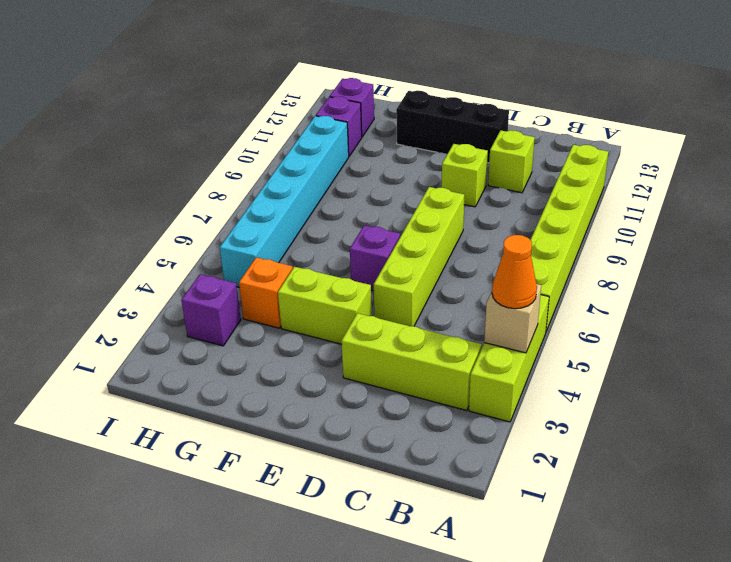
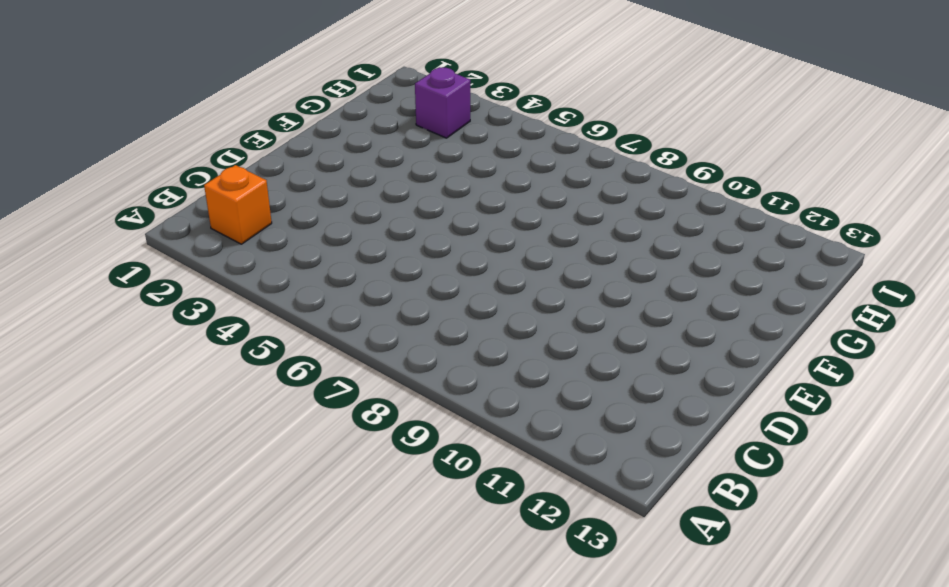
orange 1x1 brick [204,165,272,244] -> orange 1x1 brick moved to [239,257,293,328]
none -> lime 1x3 brick [469,295,549,422]
none -> lime 1x6 brick [530,145,608,331]
none -> lime 1x3 brick [341,313,482,410]

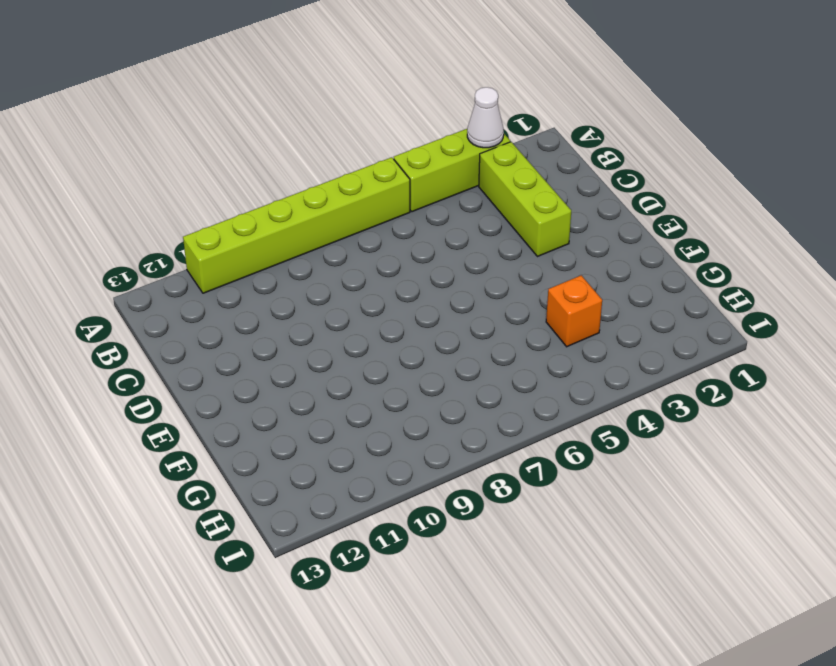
white 1x1 cone [467,87,504,148] -> none
none -> lime 1x1 brick [488,130,535,193]
none -> lime 1x4 brick [374,187,464,326]
none -> lime 1x1 brick [442,144,488,207]

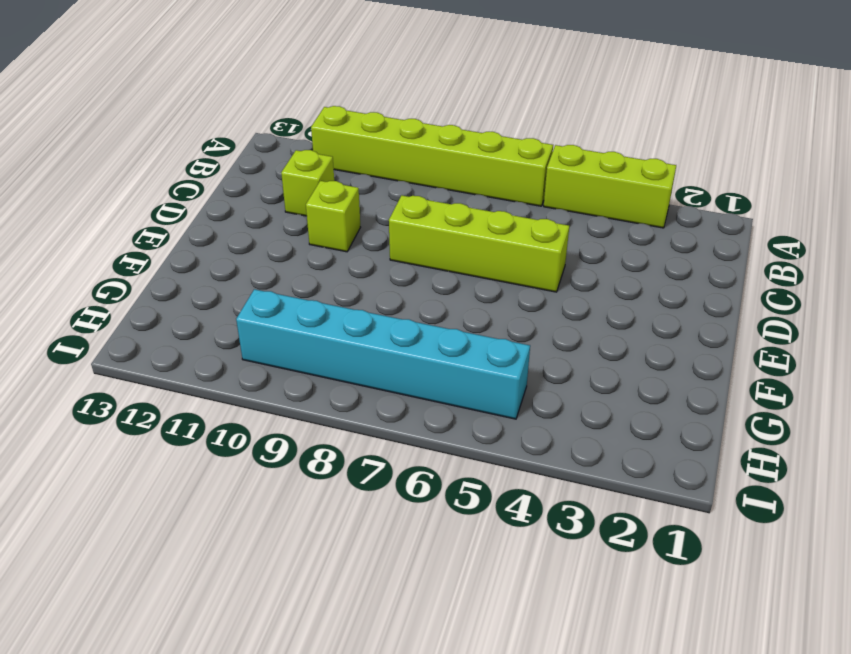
none -> lime 1x3 brick [341,313,482,410]
none -> black 1x3 brick [396,91,509,163]
none -> lime 1x2 brick [278,267,372,344]

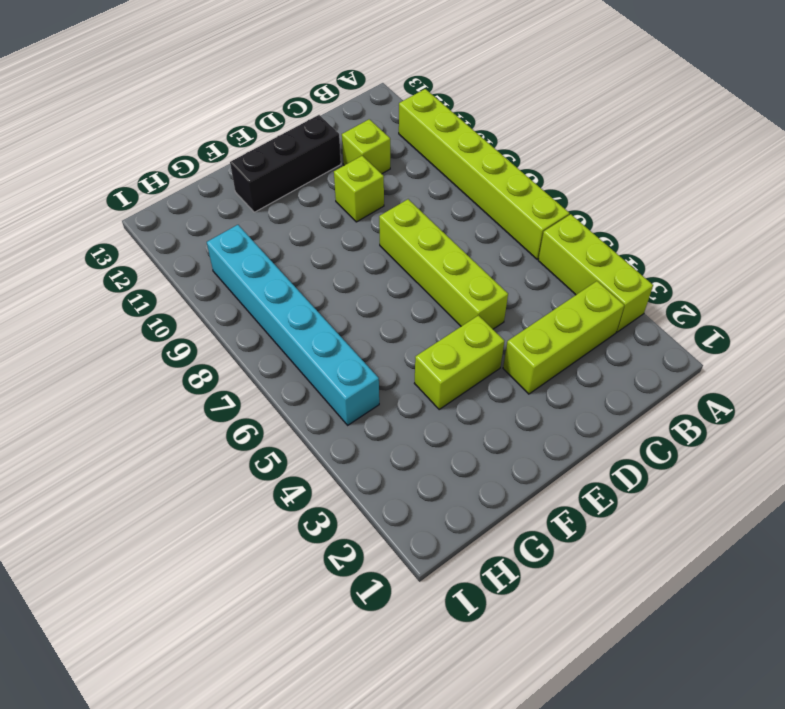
none -> purple 1x1 brick [350,225,400,291]
none -> orange 1x1 brick [239,257,293,328]
none -> purple 1x1 brick [181,274,241,346]

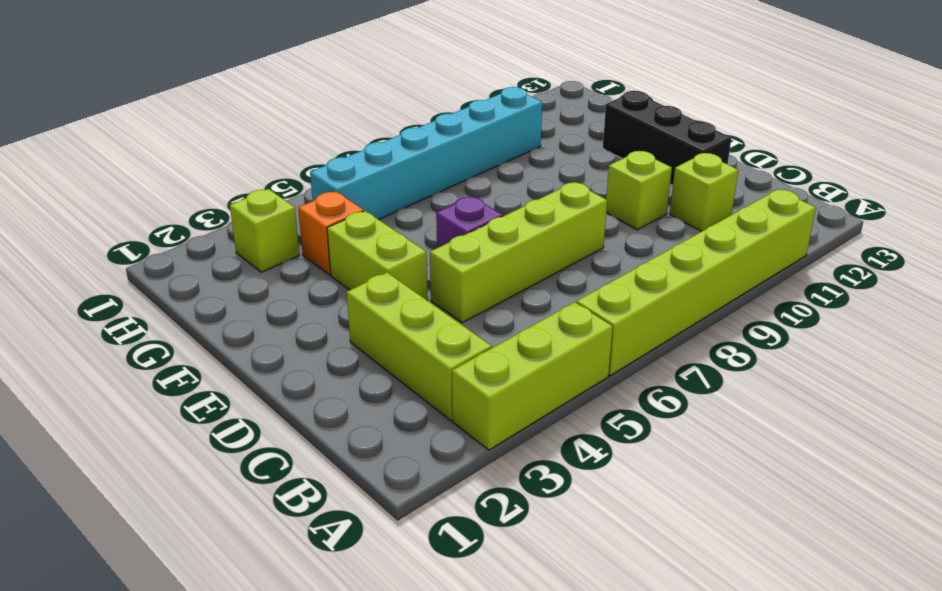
lime 1x1 brick [230,189,299,272] -> purple 1x1 brick [181,274,241,346]
none -> purple 1x1 brick [316,97,362,156]
none -> purple 1x1 brick [330,78,374,137]
none -> tan 1x1 brick [484,284,541,353]

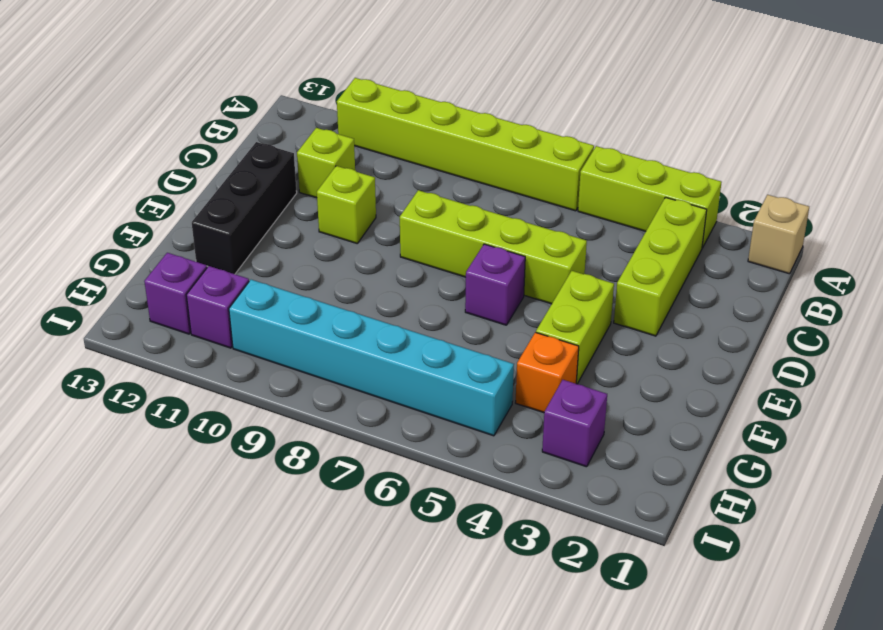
tan 1x1 brick [748,195,809,274] -> tan 1x1 brick moved to [484,284,541,353]
none -> orange 1x1 cone [492,235,537,309]

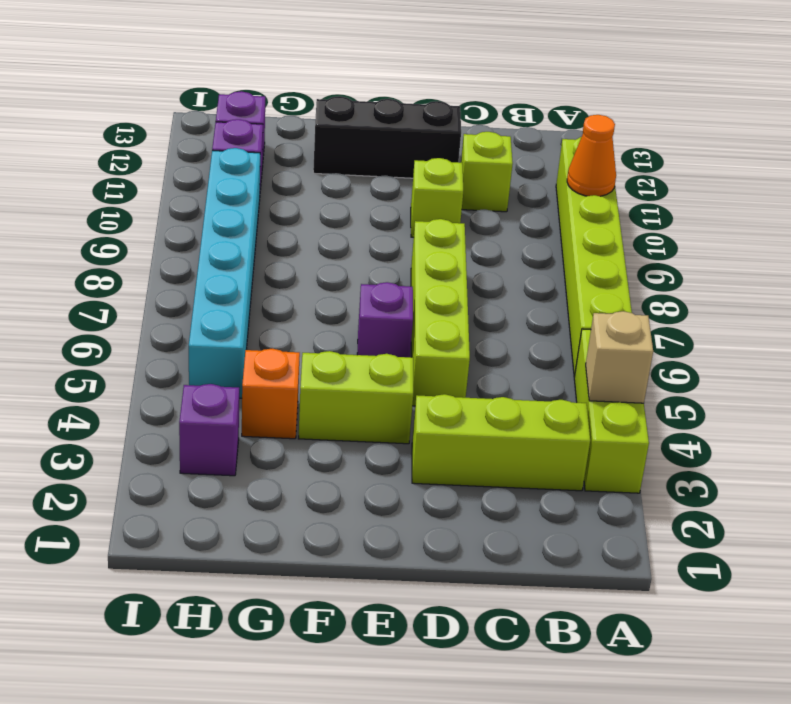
orange 1x1 cone [567,115,616,196] -> orange 1x1 cone moved to [492,235,537,309]

